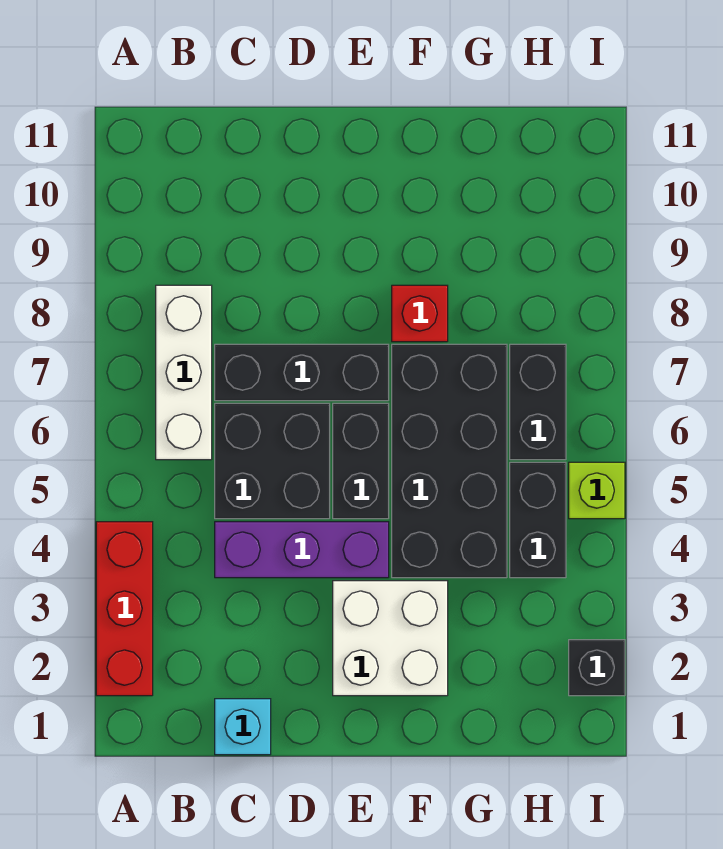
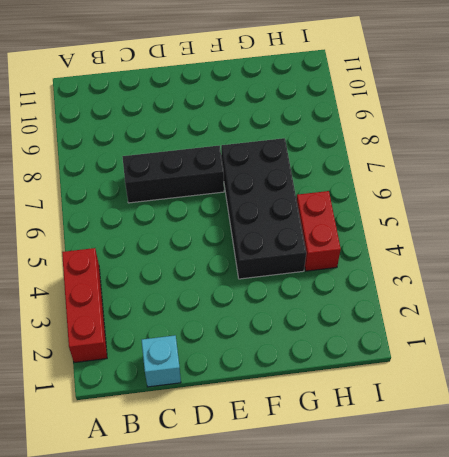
red 1x2 brick [297,191,341,271] -> black 1x2 brick [510,462,566,578]
none -> white 1x3 brick [156,285,212,460]
none -> purple 1x3 brick [215,522,389,578]
none -> black 2x2 brick [215,403,330,519]

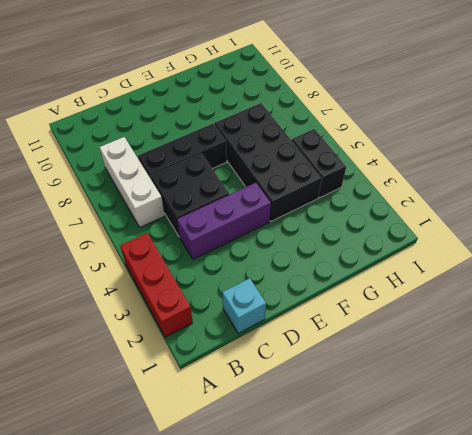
none -> white 2x2 brick [333,581,448,696]
none -> black 1x2 brick [333,403,389,519]
none -> red 1x1 brick [392,285,448,342]

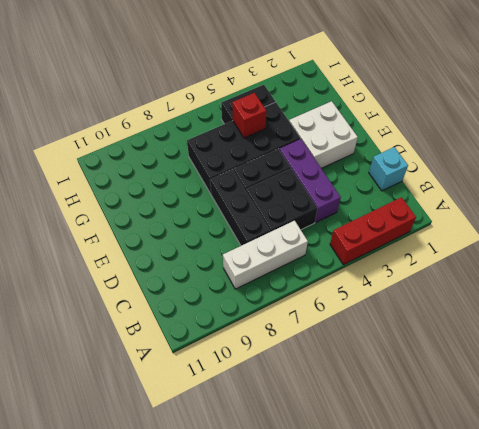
red 1x1 brick [232,93,266,138] -> red 1x1 brick moved to [392,285,448,342]
none -> black 1x2 brick [510,344,566,460]
none -> black 1x1 brick [569,640,625,696]
none -> lime 1x1 brick [569,462,625,519]

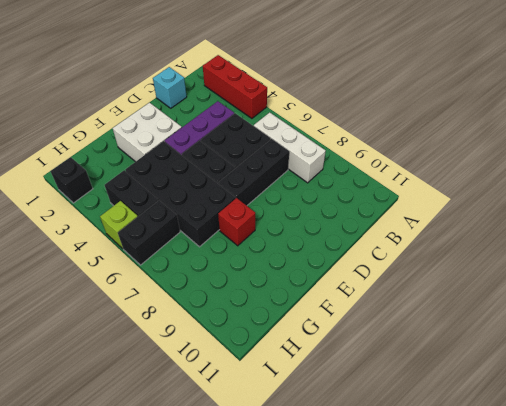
black 1x2 brick [118,200,180,265] -> black 1x2 brick turned to [510,344,566,460]

